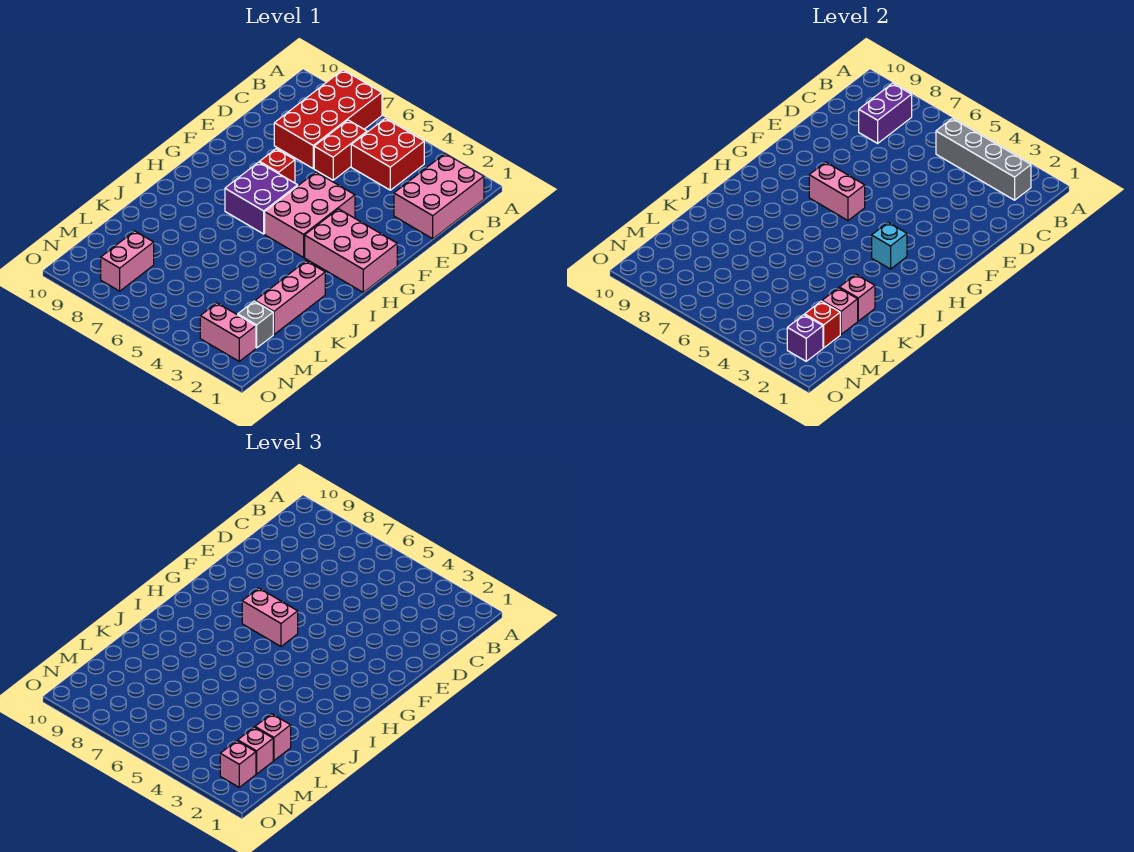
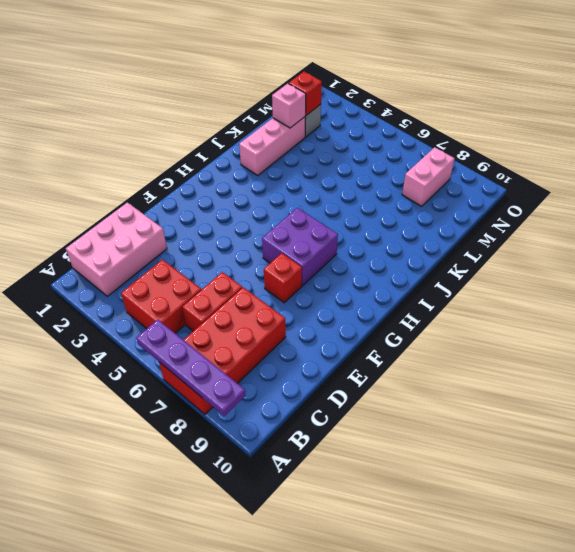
purple 1x4 plate [136,320,246,416] -> none
none -> pink 2x3 brick [265,172,355,257]
none -> pink 2x3 brick [305,209,397,292]
none -> pink 1x2 brick [200,303,256,361]

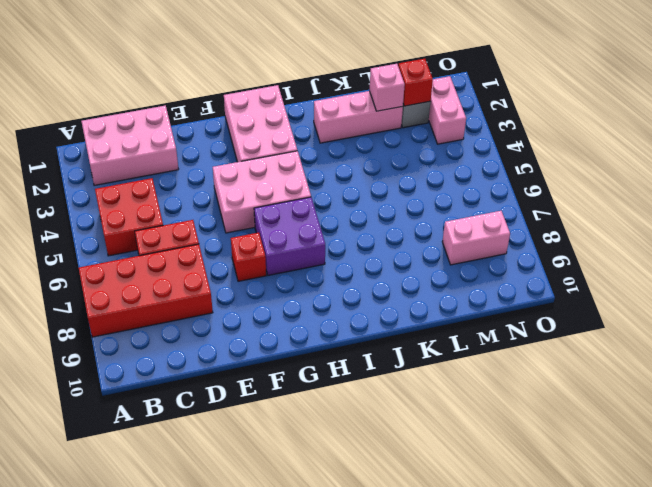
none -> grey 1x4 brick [936,118,1031,200]
none -> purple 1x2 brick [859,83,912,143]
none -> pink 1x2 brick [809,162,865,220]

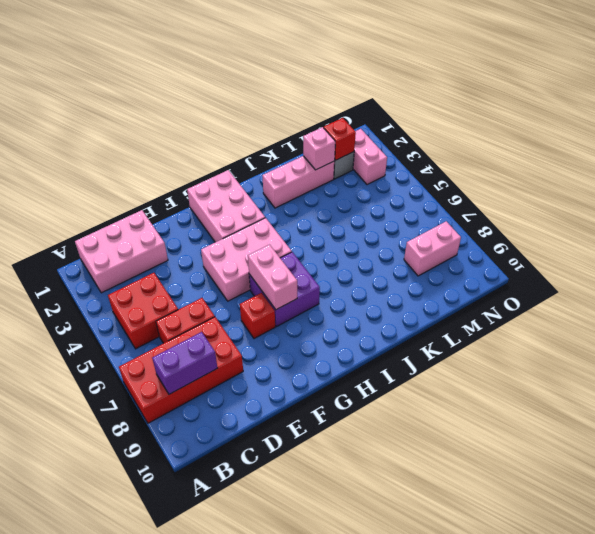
none -> grey 1x4 brick [936,118,1031,200]
none -> cyan 1x1 brick [872,222,907,269]
none -> pink 1x1 brick [839,275,875,321]

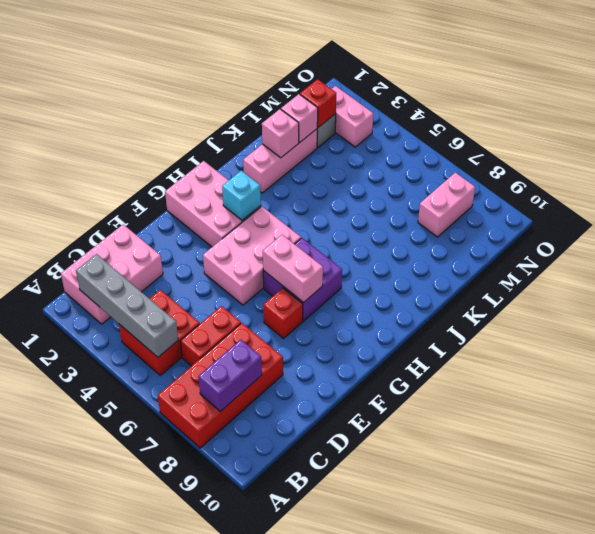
none -> purple 1x1 brick [787,315,823,361]
none -> pink 1x2 brick [242,588,298,646]
none -> pink 1x1 brick [255,714,291,760]

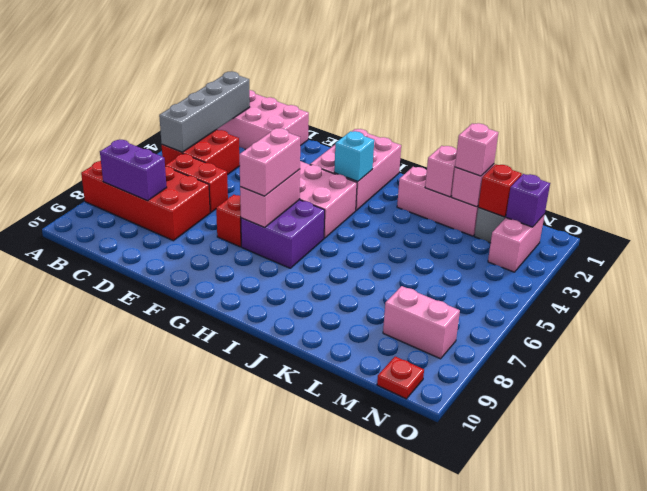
red 1x1 plate [377,357,424,399] -> none
none -> pink 1x1 brick [238,727,273,774]
none -> pink 1x1 brick [220,741,256,787]

